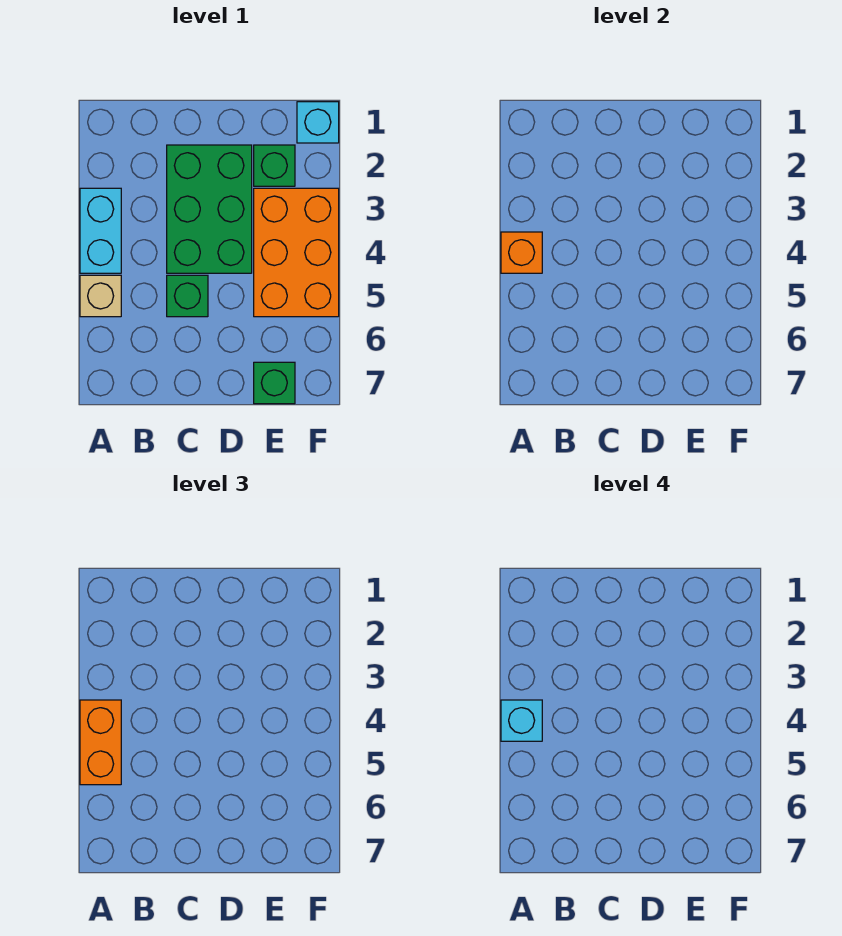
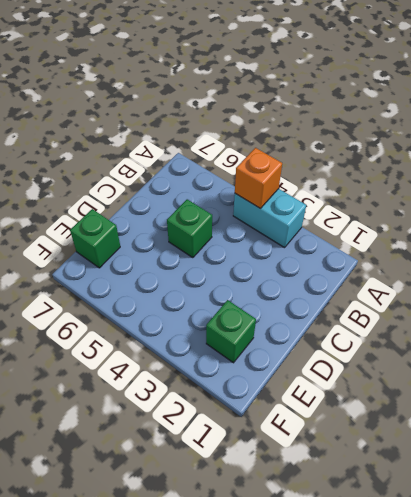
none -> tan 1x1 brick [80,275,121,317]
none -> green 2x3 brick [167,145,252,273]

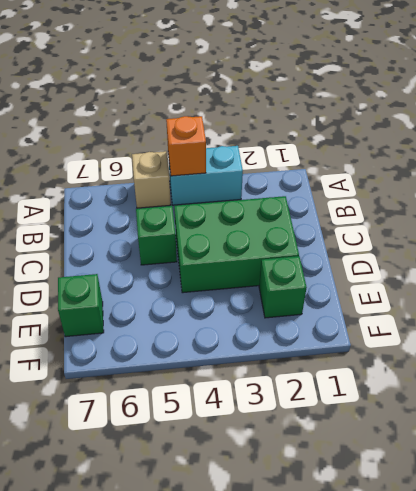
none -> orange 2x3 brick [254,188,339,317]
none -> cyan 1x1 brick [297,102,339,143]

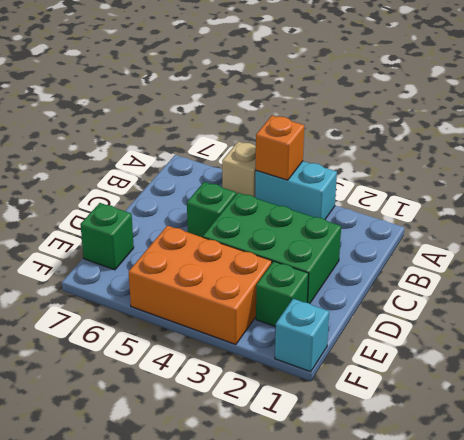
none -> orange 1x2 brick [80,700,121,785]
none -> cyan 1x1 brick [501,700,542,741]

